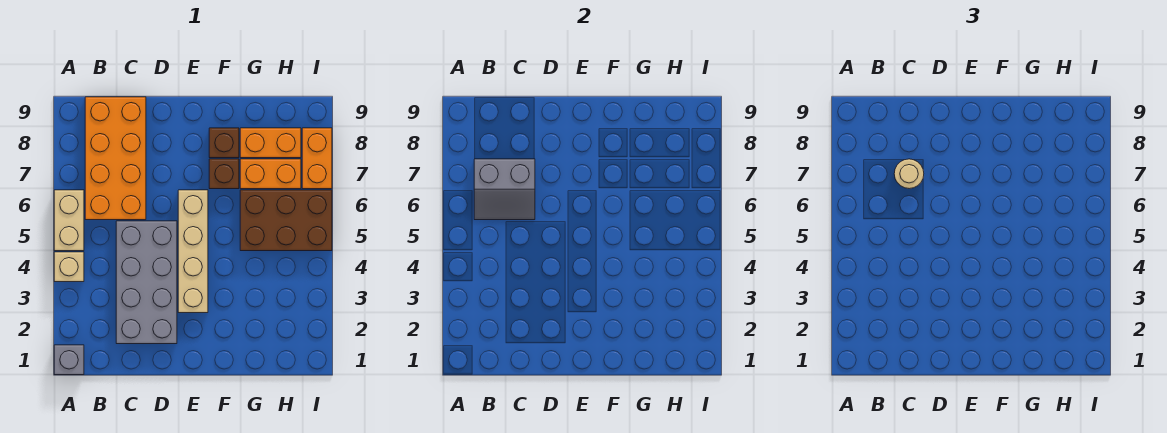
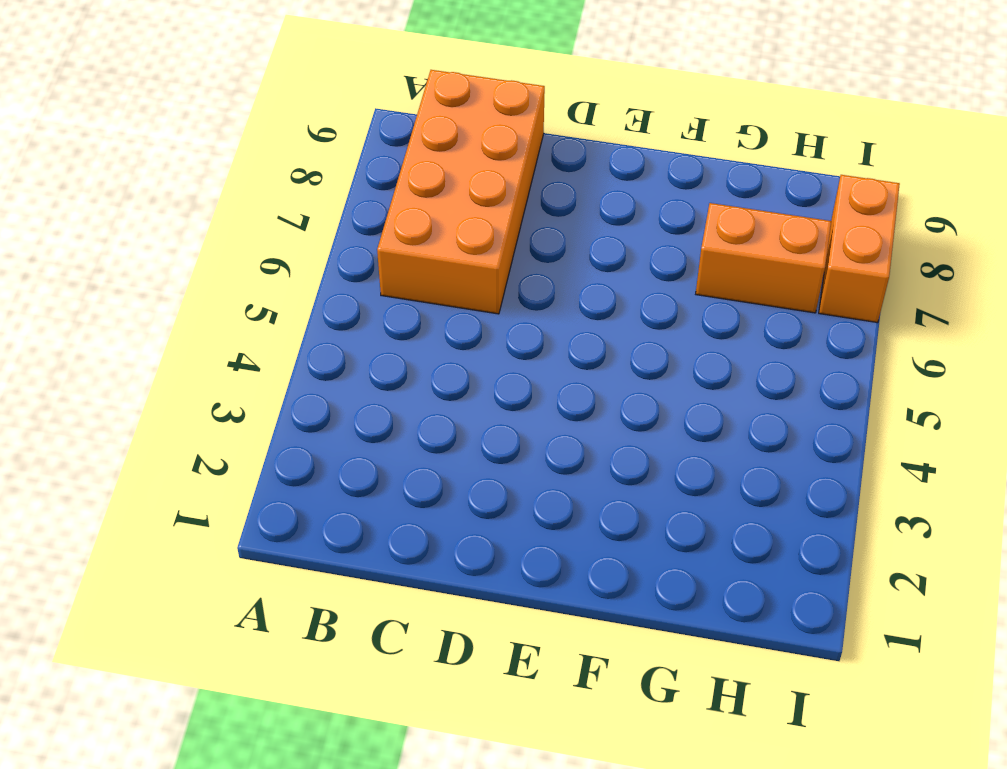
none -> grey 1x1 brick [54,345,84,375]
none -> tan 1x1 brick [54,252,84,282]
none -> tan 1x2 brick [54,190,84,251]

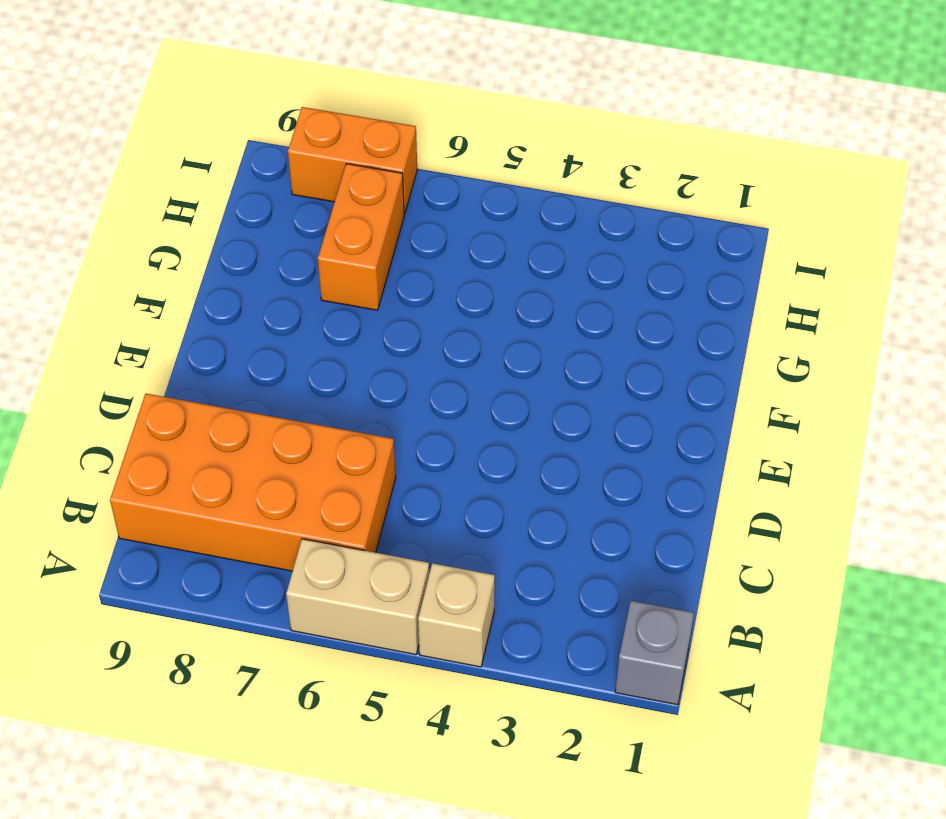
none -> grey 2x4 brick [116,221,177,344]
none -> tan 1x4 brick [178,190,208,313]
none -> brown 1x1 brick [209,159,239,189]

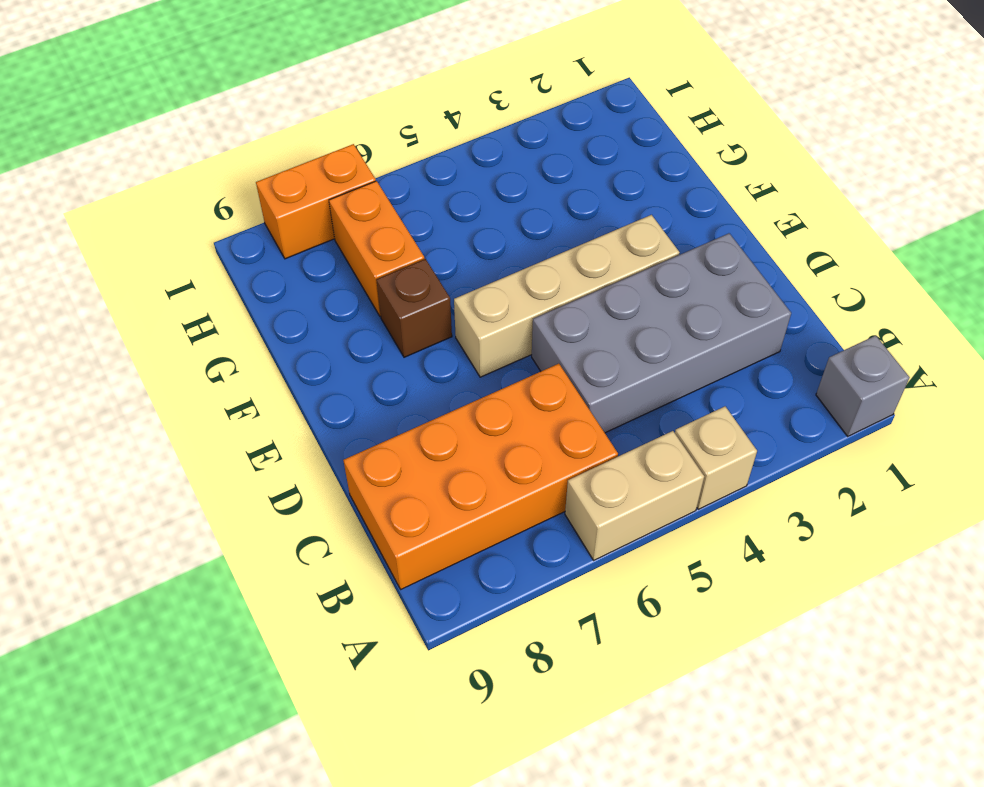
none -> brown 1x1 brick [209,128,239,158]
none -> brown 2x3 brick [240,190,332,251]
none -> orange 1x2 brick [240,128,301,158]

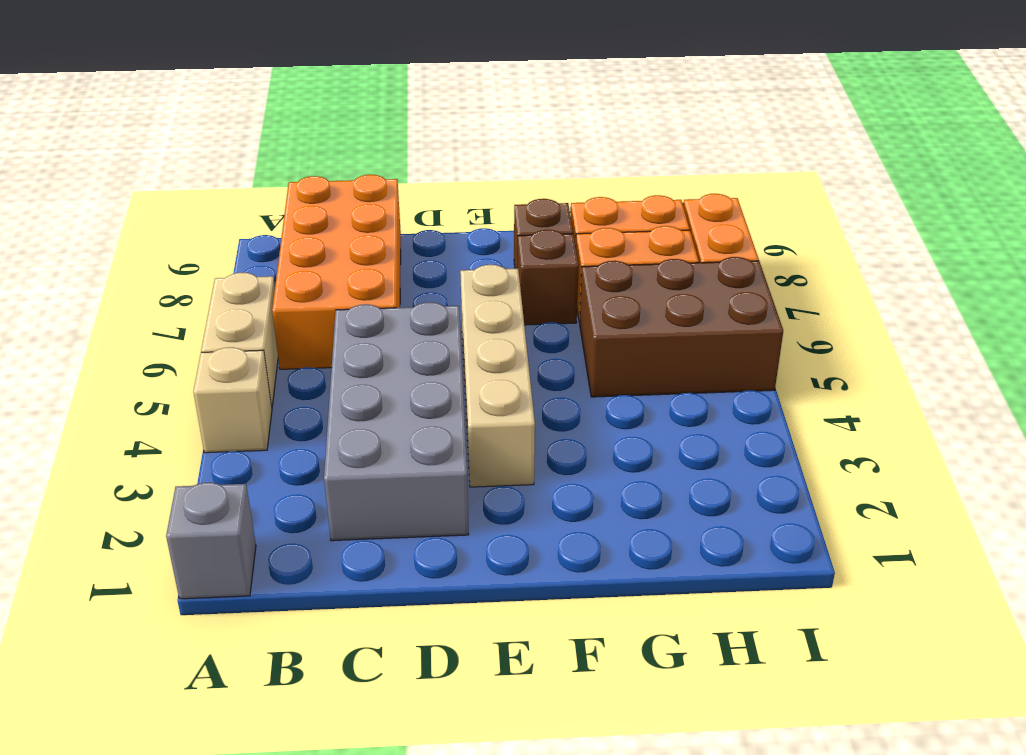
none -> grey 2x2 slope [474,159,535,220]
none -> tan 1x1 round brick [894,159,924,189]

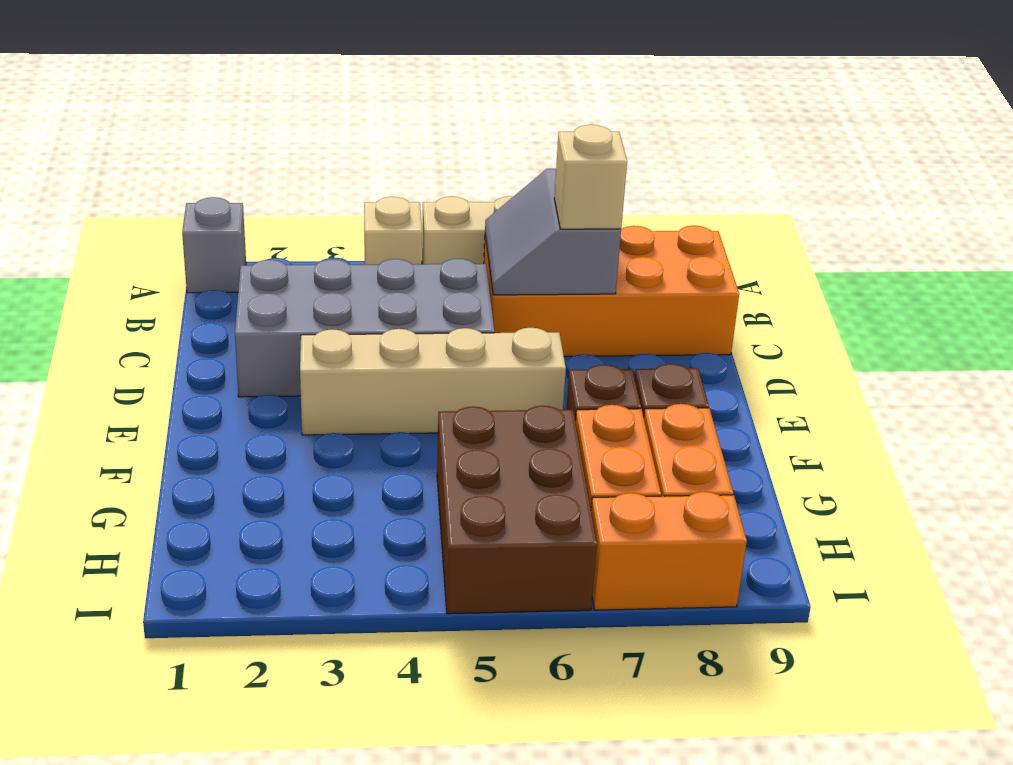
tan 1x1 brick [554,125,627,229] -> tan 1x1 round brick [894,159,924,189]

